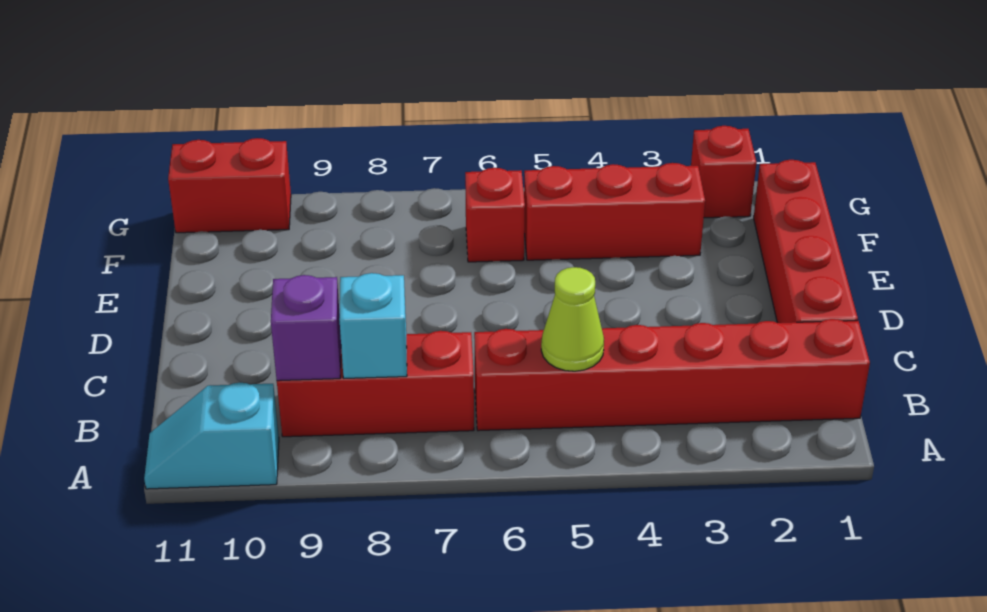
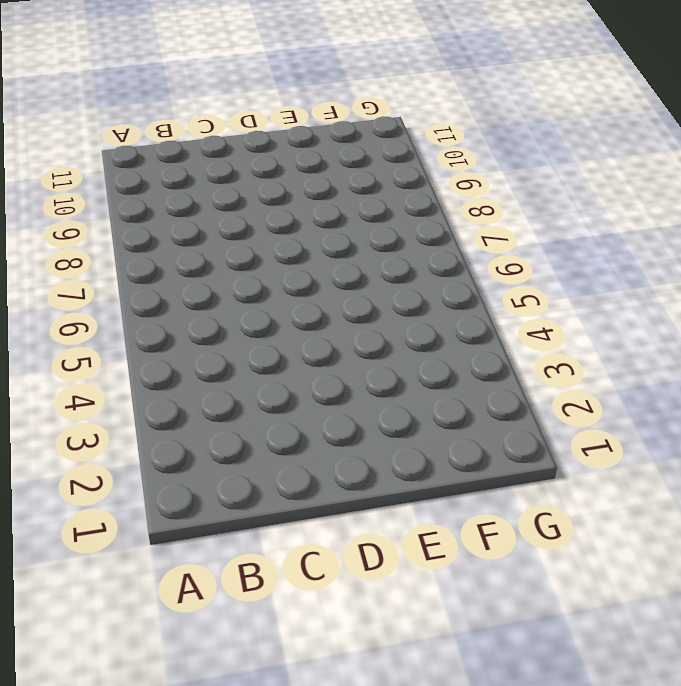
none -> cyan 1x2 slope [144,382,279,489]
none -> red 1x6 brick [474,319,870,431]

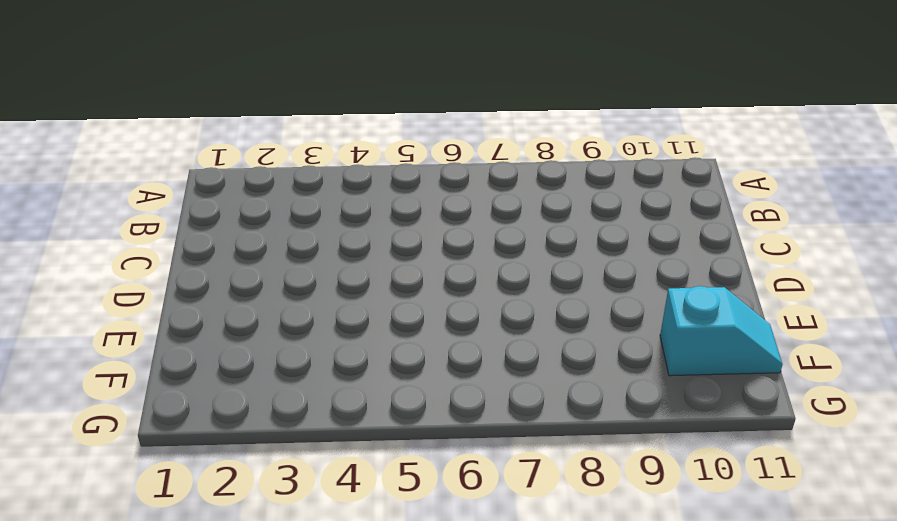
cyan 1x2 slope [660,286,783,376] -> cyan 1x2 slope moved to [144,382,279,489]
none -> red 1x6 brick [474,319,870,431]
none -> red 1x3 brick [277,331,474,437]

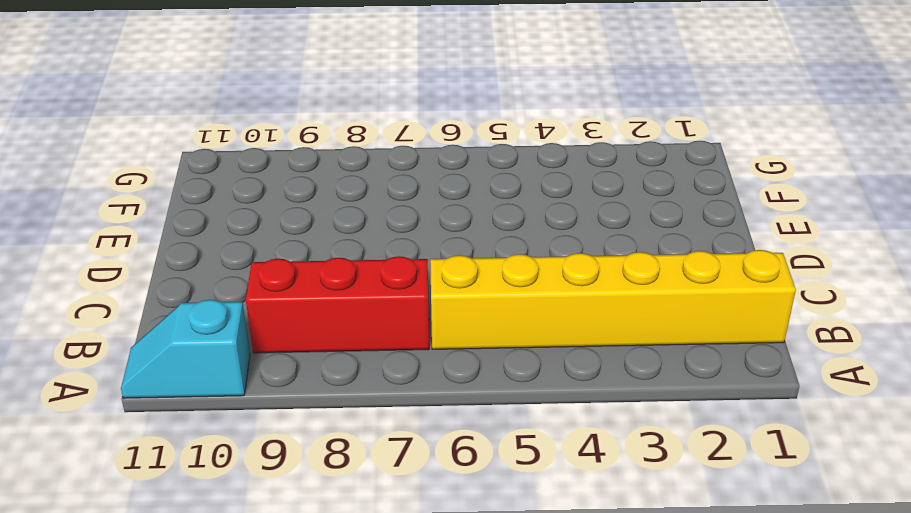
yellow 1x6 brick [430,250,796,349] -> red 1x6 brick [474,319,870,431]
none -> red 1x4 brick [754,160,858,323]
none -> red 1x3 brick [524,163,705,260]

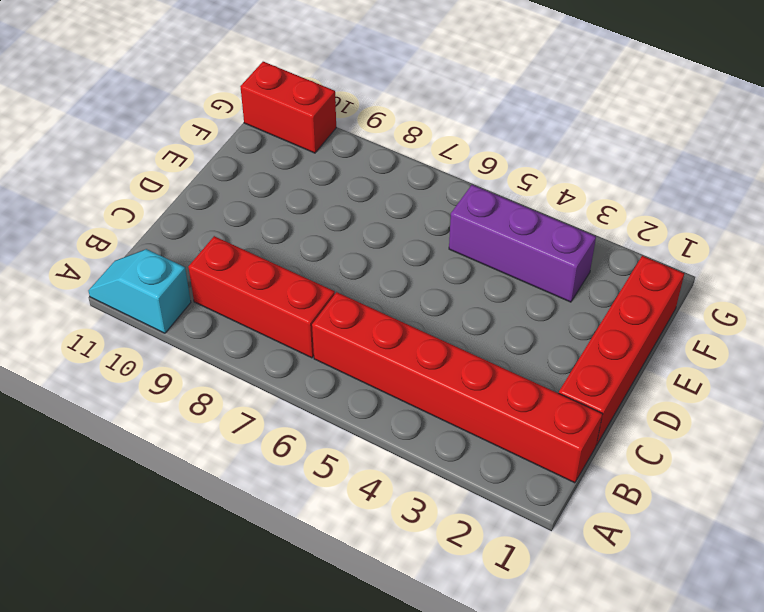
purple 1x3 brick [449,185,596,302] -> red 1x3 brick [524,163,705,260]
none -> red 1x1 brick [465,168,525,262]
none -> red 1x1 brick [691,126,756,218]

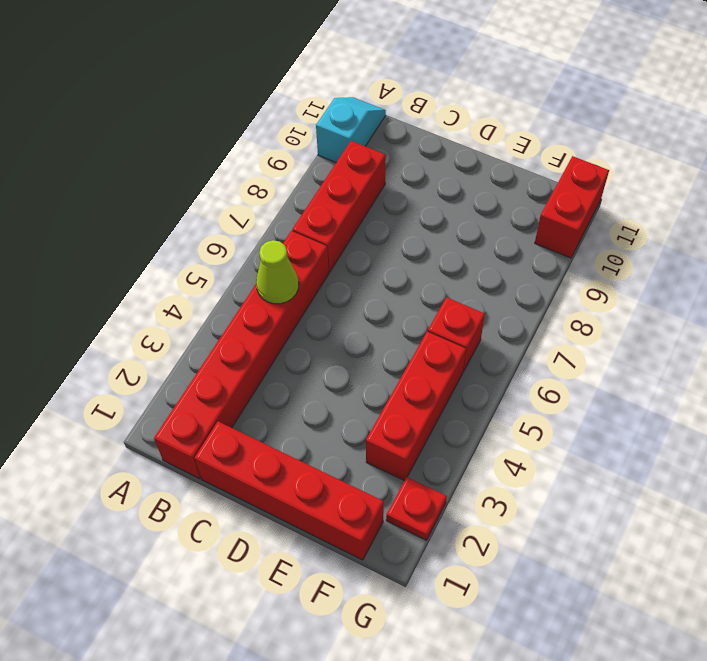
red 1x1 plate [386,477,447,540] -> red 1x1 brick [691,126,756,218]
none -> cyan 1x1 brick [339,273,407,378]
none -> purple 1x1 brick [271,275,341,381]

